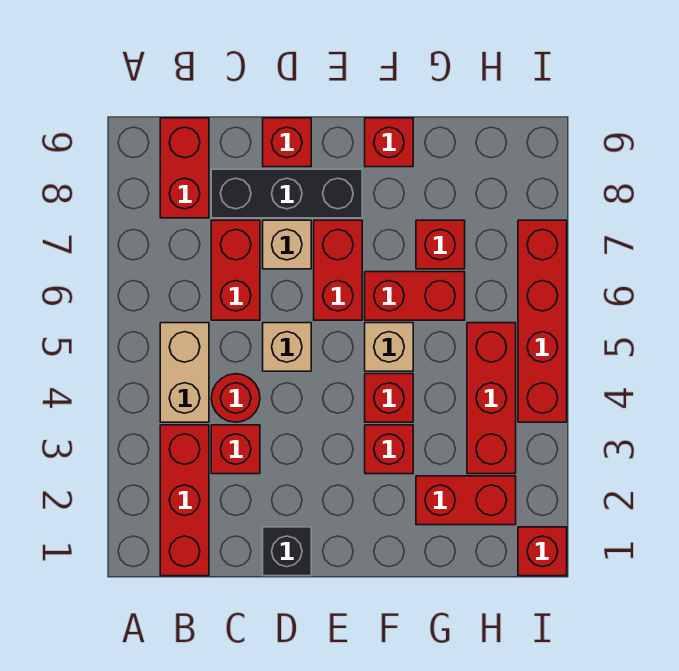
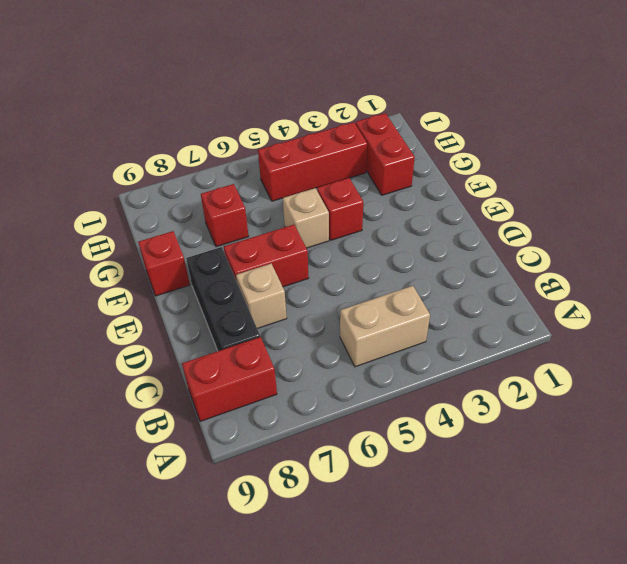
none -> red 1x3 brick [160,425,209,576]
none -> red 1x1 brick [211,425,260,474]
none -> red 1x1 round brick [211,374,260,422]

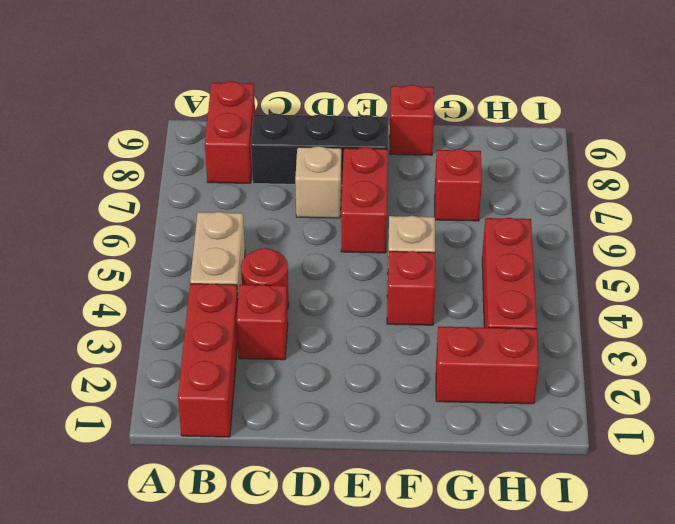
none -> red 1x2 brick [211,220,260,320]
none -> black 1x1 brick [263,527,311,576]
none -> tan 1x1 brick [263,323,311,371]

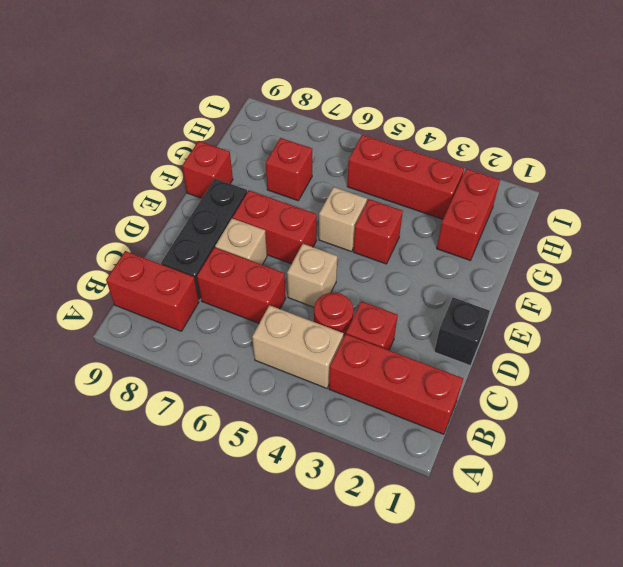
none -> red 1x1 brick [263,118,311,167]
none -> red 1x1 brick [365,425,413,474]
none -> red 1x2 brick [365,272,465,320]

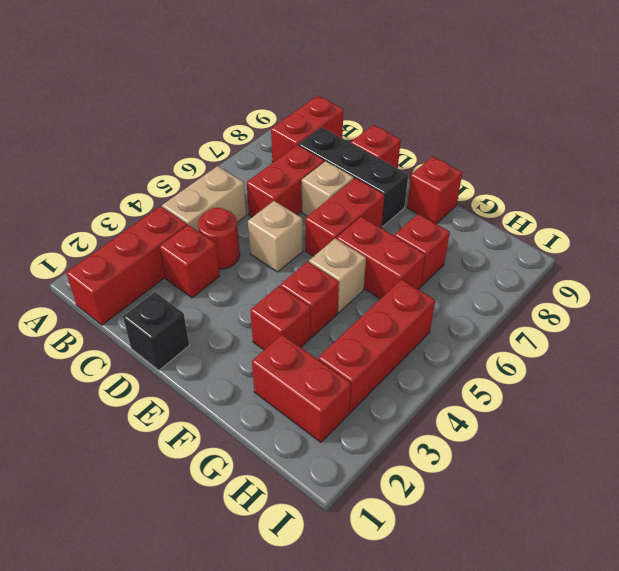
none -> red 1x1 brick [518,527,567,576]
none -> red 1x4 brick [518,220,567,422]

